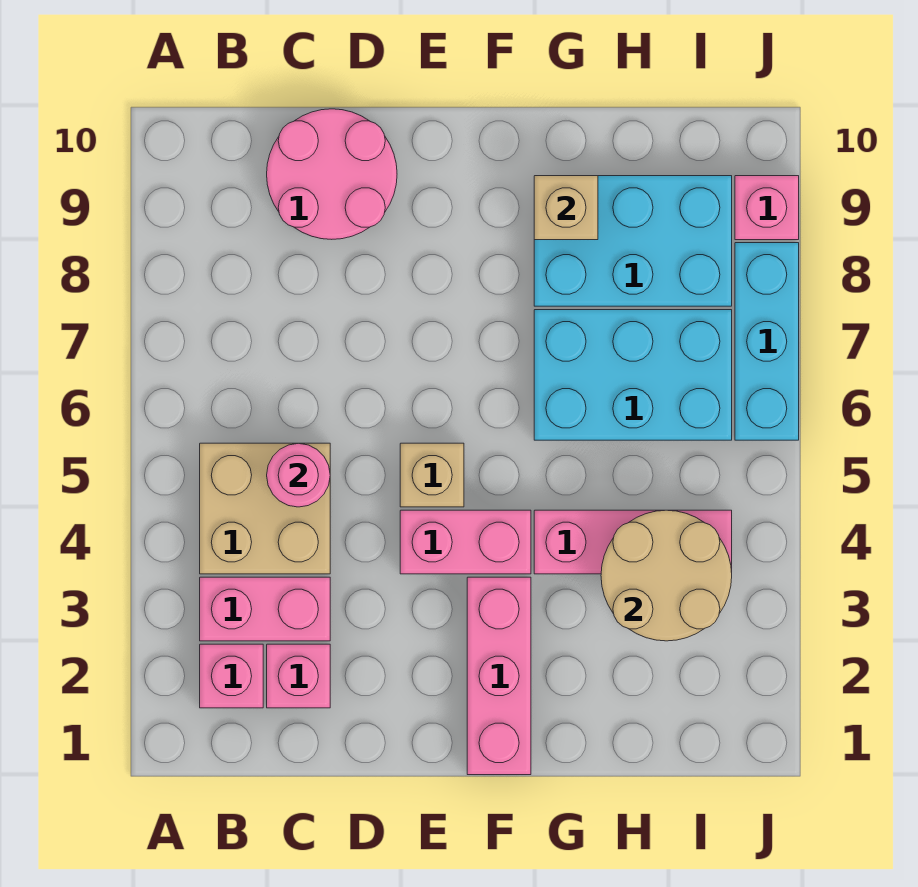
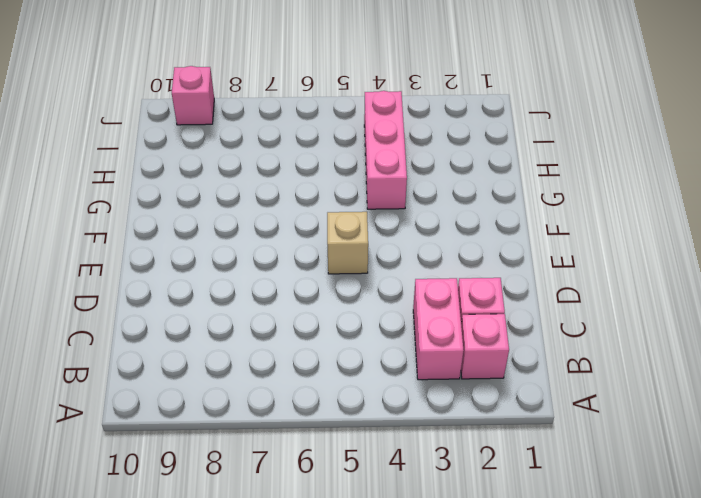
none -> tan 2x2 brick [200,443,330,574]
none -> pink 2x2 round brick [267,109,397,239]
none -> pink 1x2 brick [400,510,531,574]

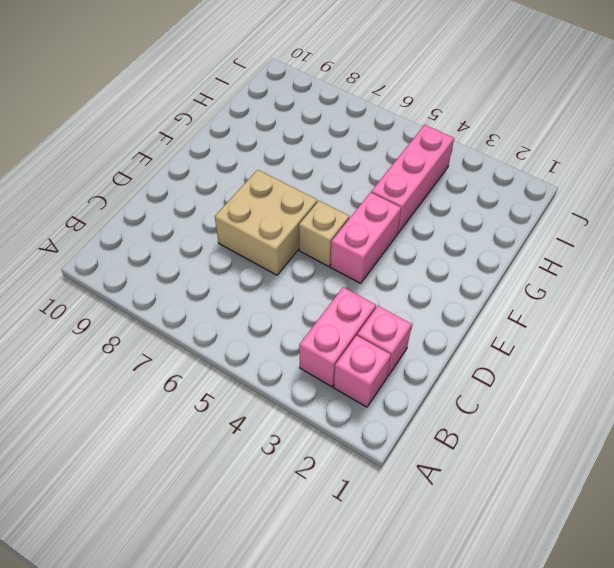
tan 2x2 brick [215,170,317,275] -> tan 2x2 brick moved to [200,443,330,574]
none -> pink 2x2 round brick [267,109,397,239]
none -> pink 1x3 brick [467,577,531,775]
none -> cyan 2x3 brick [534,310,732,440]

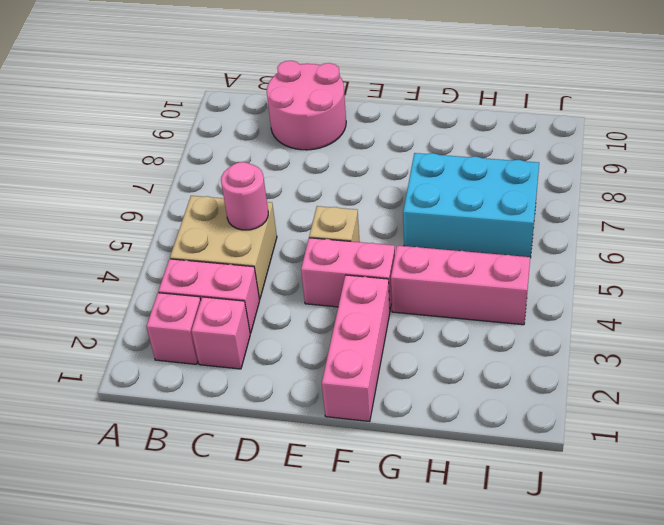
none -> cyan 2x3 brick [534,176,732,306]
none -> cyan 1x3 brick [735,243,799,440]
none -> pink 1x1 brick [735,176,799,240]

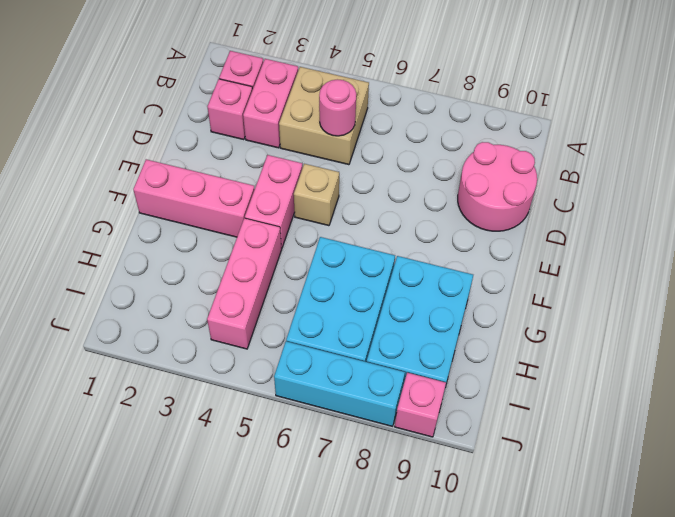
none -> tan 1x1 brick [534,176,598,240]
none -> tan 2x2 round brick [601,510,732,641]

